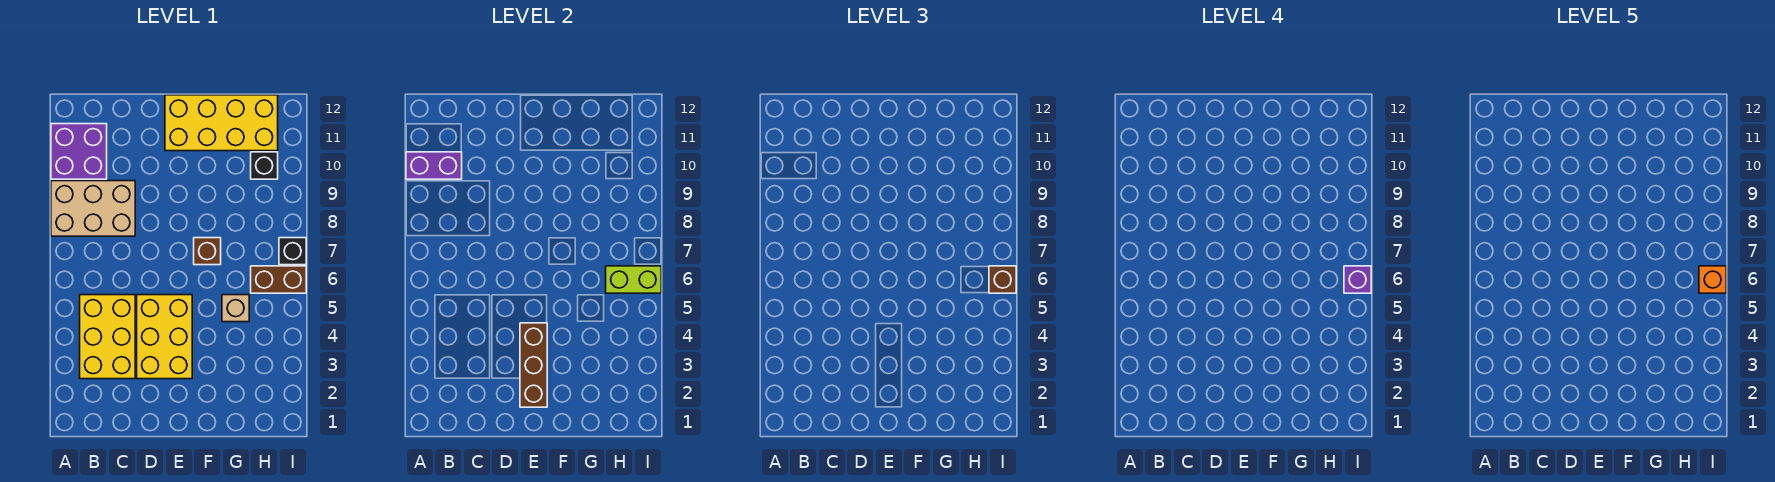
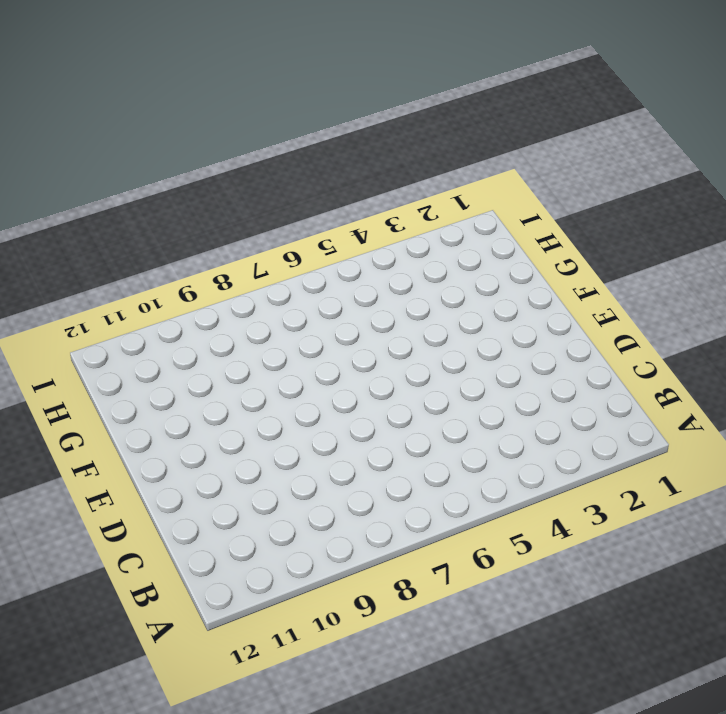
none -> tan 2x3 brick [51,181,135,236]
none -> purple 2x2 brick [51,124,107,179]
none -> yellow 2x3 brick [80,295,135,379]

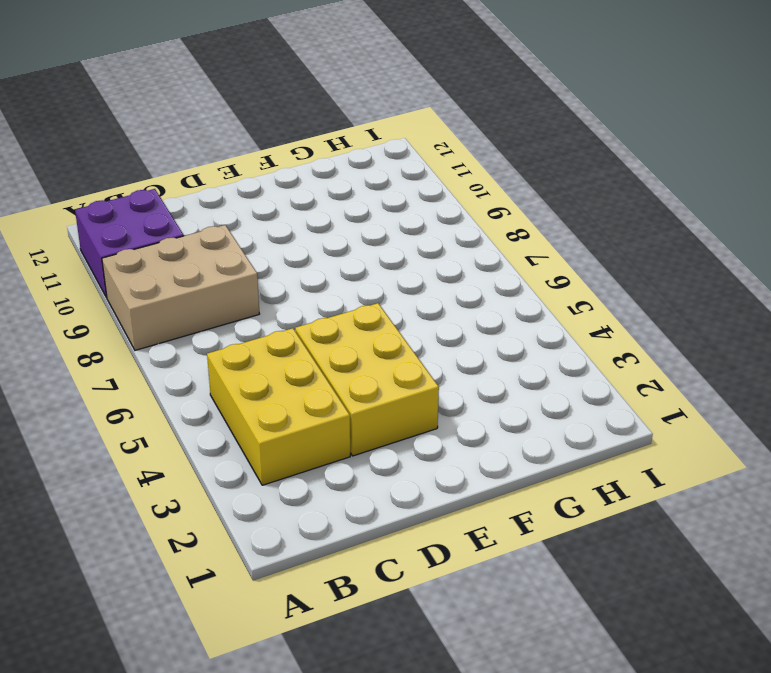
none -> yellow 2x4 brick [165,95,278,151]
none -> brown 1x1 brick [194,238,221,265]
none -> tan 1x1 brick [222,295,249,322]

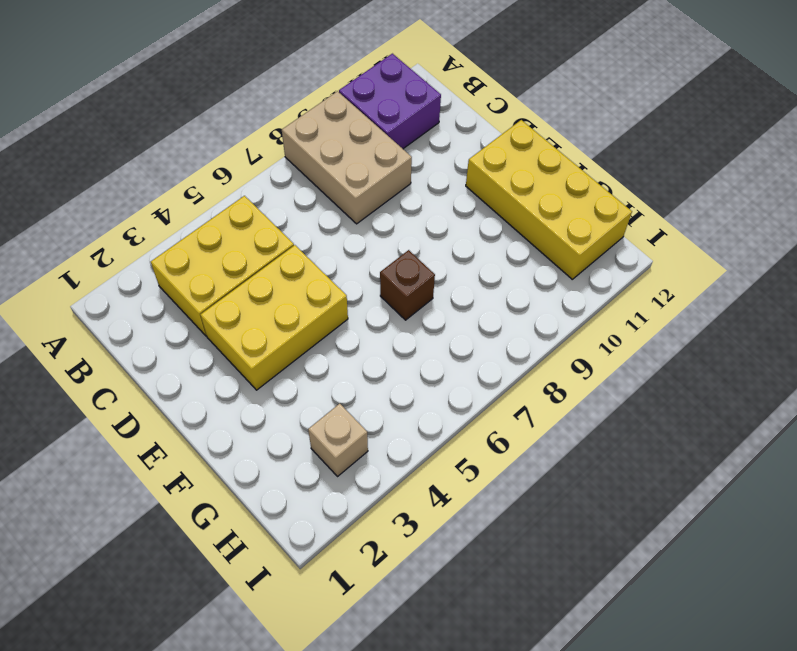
tan 1x1 brick [308,404,368,477] -> tan 1x1 brick moved to [222,295,249,322]
none -> brown 1x2 brick [251,266,306,293]
none -> black 1x1 brick [251,152,278,179]
none -> black 1x1 brick [279,238,306,265]

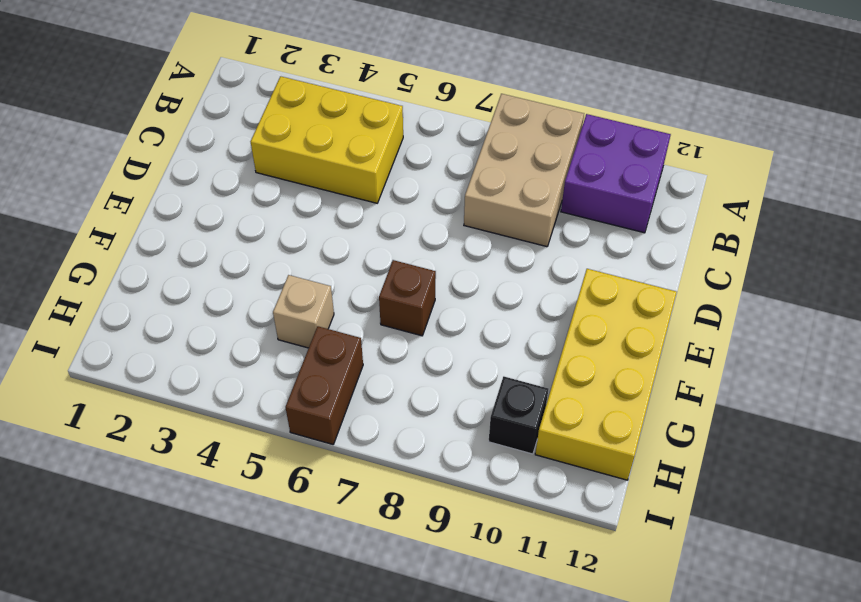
none -> yellow 2x3 brick [137,295,192,379]
none -> black 1x1 brick [279,238,306,265]
none -> purple 1x2 brick [406,152,462,179]

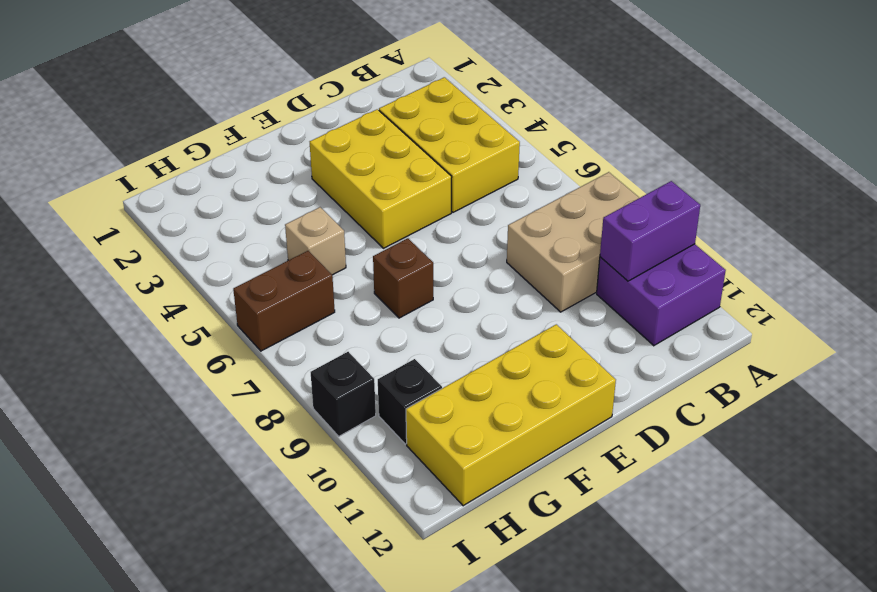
black 1x1 brick [311,352,376,436] -> black 1x1 brick moved to [279,238,306,265]
none -> brown 1x3 brick [520,323,547,407]
none -> lime 1x2 brick [606,266,661,293]
none -> brown 1x1 brick [989,266,1016,293]

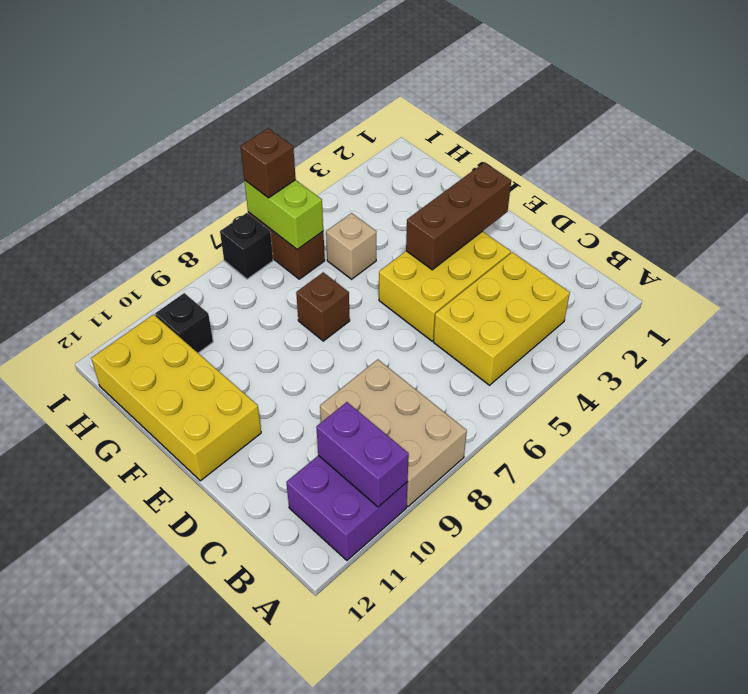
none -> purple 1x1 brick [1344,266,1371,293]
none -> orange 1x1 brick [1699,266,1726,293]

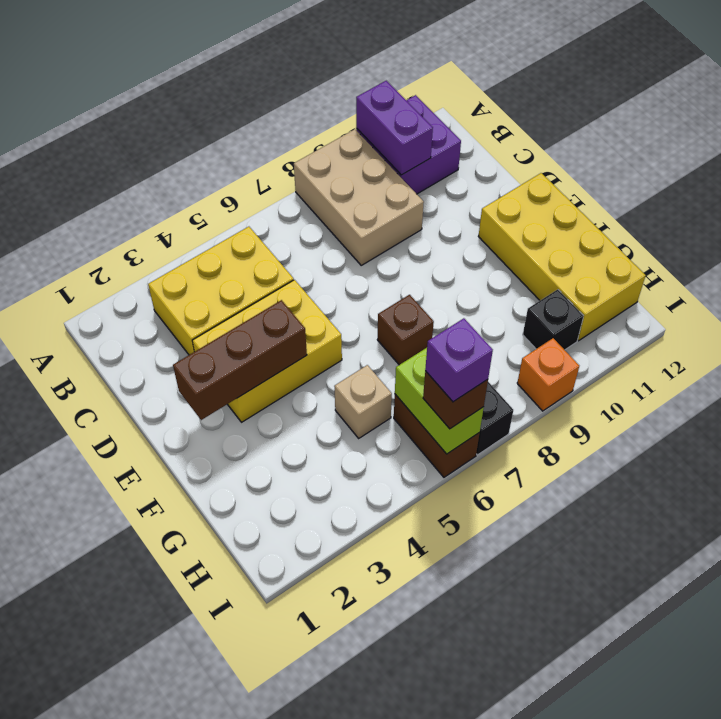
orange 1x1 brick [517,338,579,411] -> orange 1x1 brick moved to [1699,266,1726,293]

